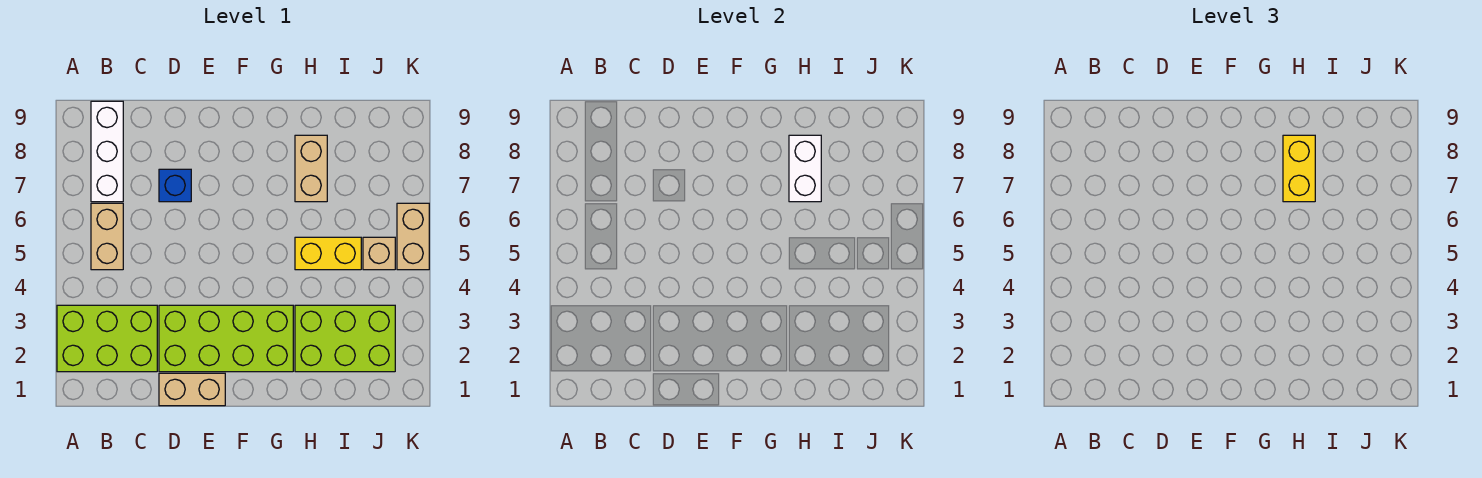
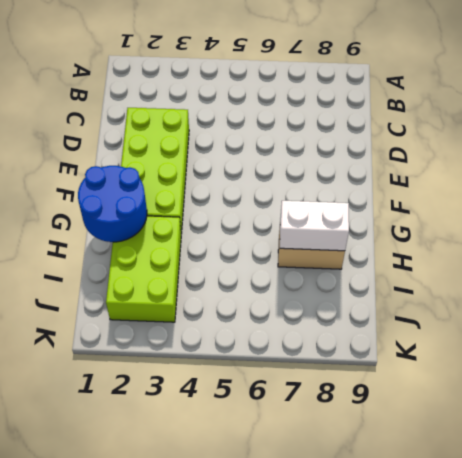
blue 2x2 round brick [78,166,147,242] -> none
none -> lime 2x3 brick [57,305,157,372]
none -> tan 1x2 brick [91,203,123,270]
none -> white 1x3 brick [91,101,123,202]

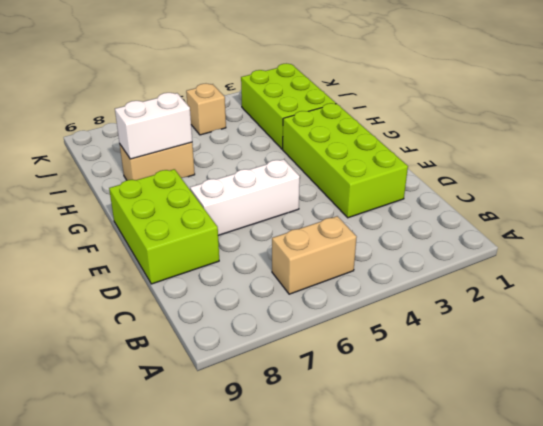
lime 2x3 brick [109,169,219,284] -> lime 2x3 brick moved to [57,305,157,372]
white 1x3 brick [190,159,300,235] -> white 1x3 brick moved to [91,101,123,202]
none -> tan 1x2 brick [159,373,225,406]
none -> blue 1x1 brick [159,169,191,202]
none -> yellow 1x2 brick [295,237,361,270]

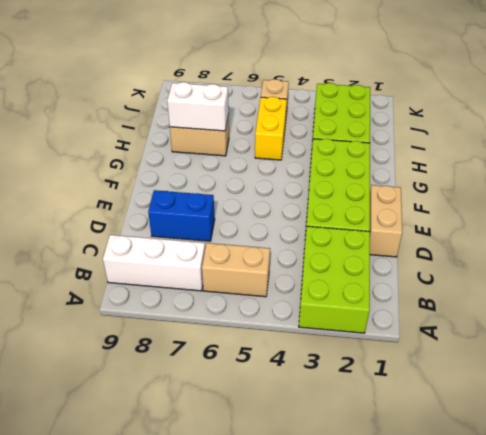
blue 1x2 brick [148,190,215,241] -> blue 1x1 brick [159,169,191,202]
none -> tan 1x2 brick [397,203,429,270]
none -> yellow 1x2 brick [1283,135,1315,202]

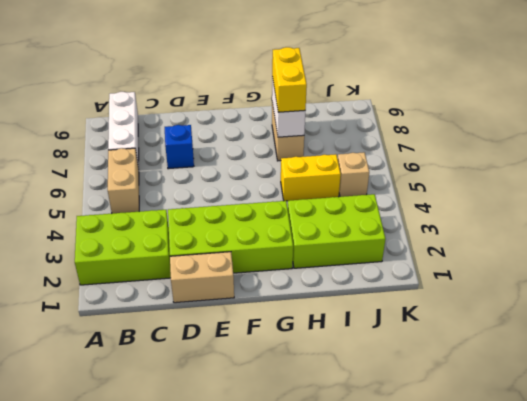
none -> tan 1x2 brick [397,203,429,270]

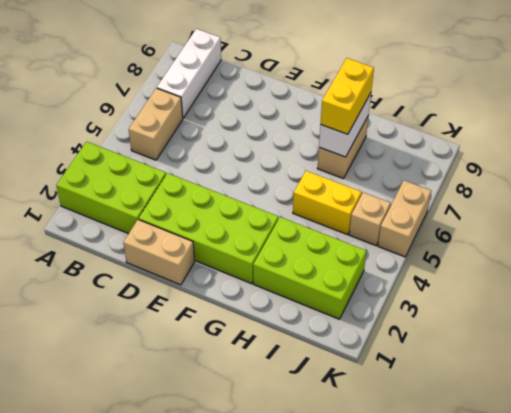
none -> blue 1x1 brick [159,169,191,202]

